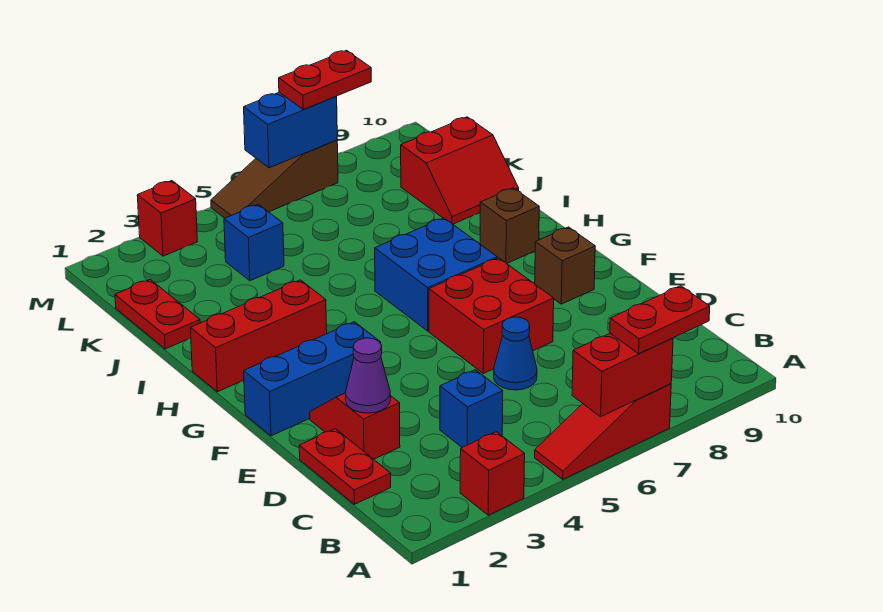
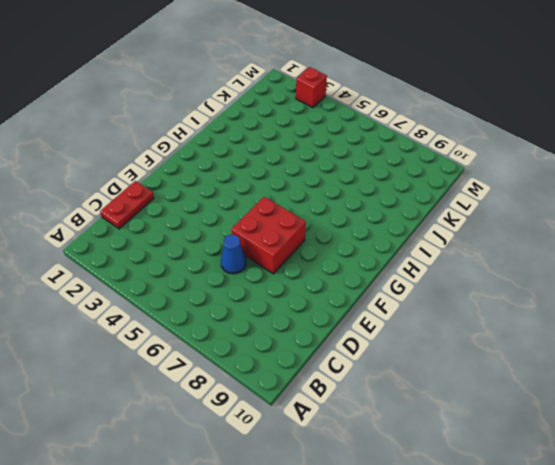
none -> red 1x1 brick [460,432,525,515]
none -> red 1x3 slope [535,384,671,479]
none -> blue 1x1 brick [440,370,503,447]

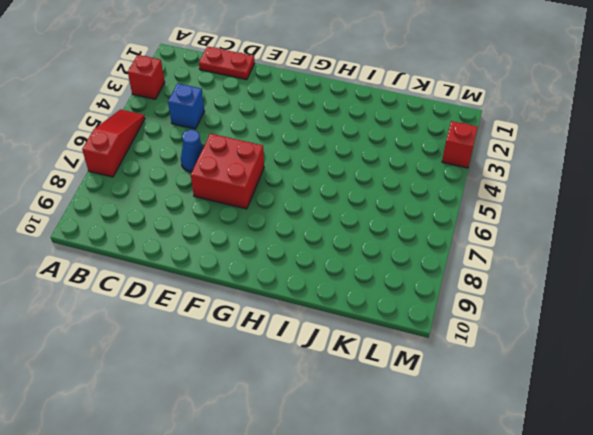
none -> red 1x2 slope [310,393,400,459]
none -> blue 1x3 brick [244,322,381,436]
none -> brown 1x1 brick [535,227,595,304]

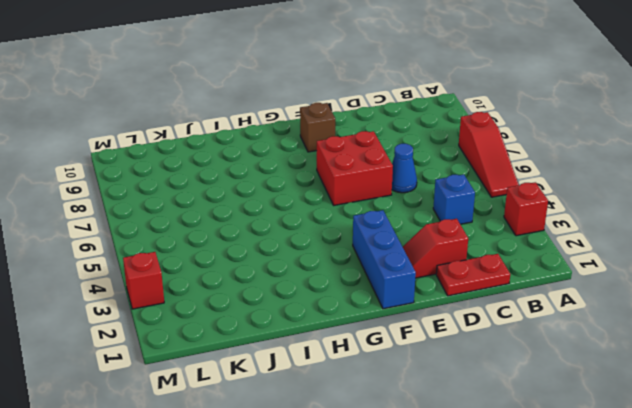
none -> blue 2x2 brick [375,218,497,331]
none -> red 1x3 brick [190,280,327,392]
none -> brown 1x1 brick [480,188,539,263]

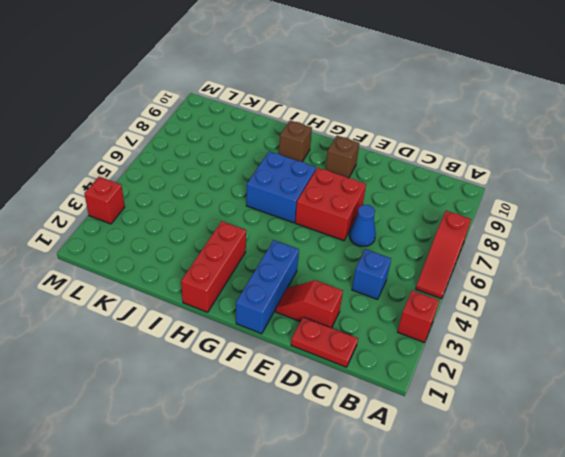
none -> red 1x2 plate [115,280,200,349]
none -> red 2x2 slope [401,117,519,224]
none -> blue 1x1 brick [224,204,284,281]

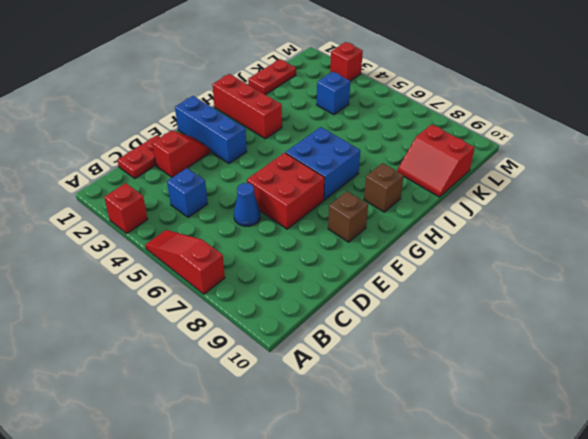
none -> brown 1x3 slope [211,140,338,218]
none -> red 1x2 brick [572,333,673,417]
none -> purple 1x1 cone [346,338,391,413]

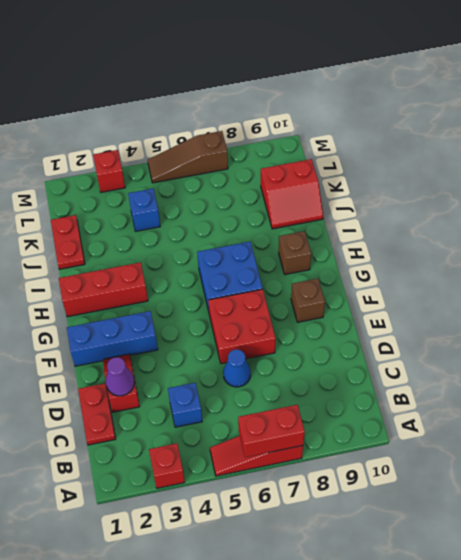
none -> blue 1x2 brick [244,92,337,168]
none -> red 1x2 plate [610,286,710,354]
none -> red 1x2 plate [279,50,371,109]

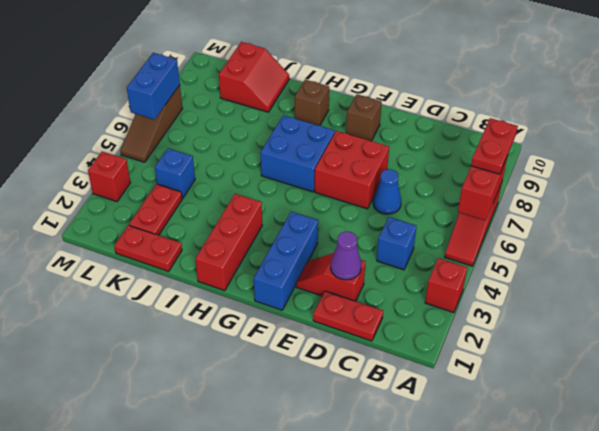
red 1x2 plate [129,184,182,235] -> red 1x2 plate moved to [279,50,371,109]

